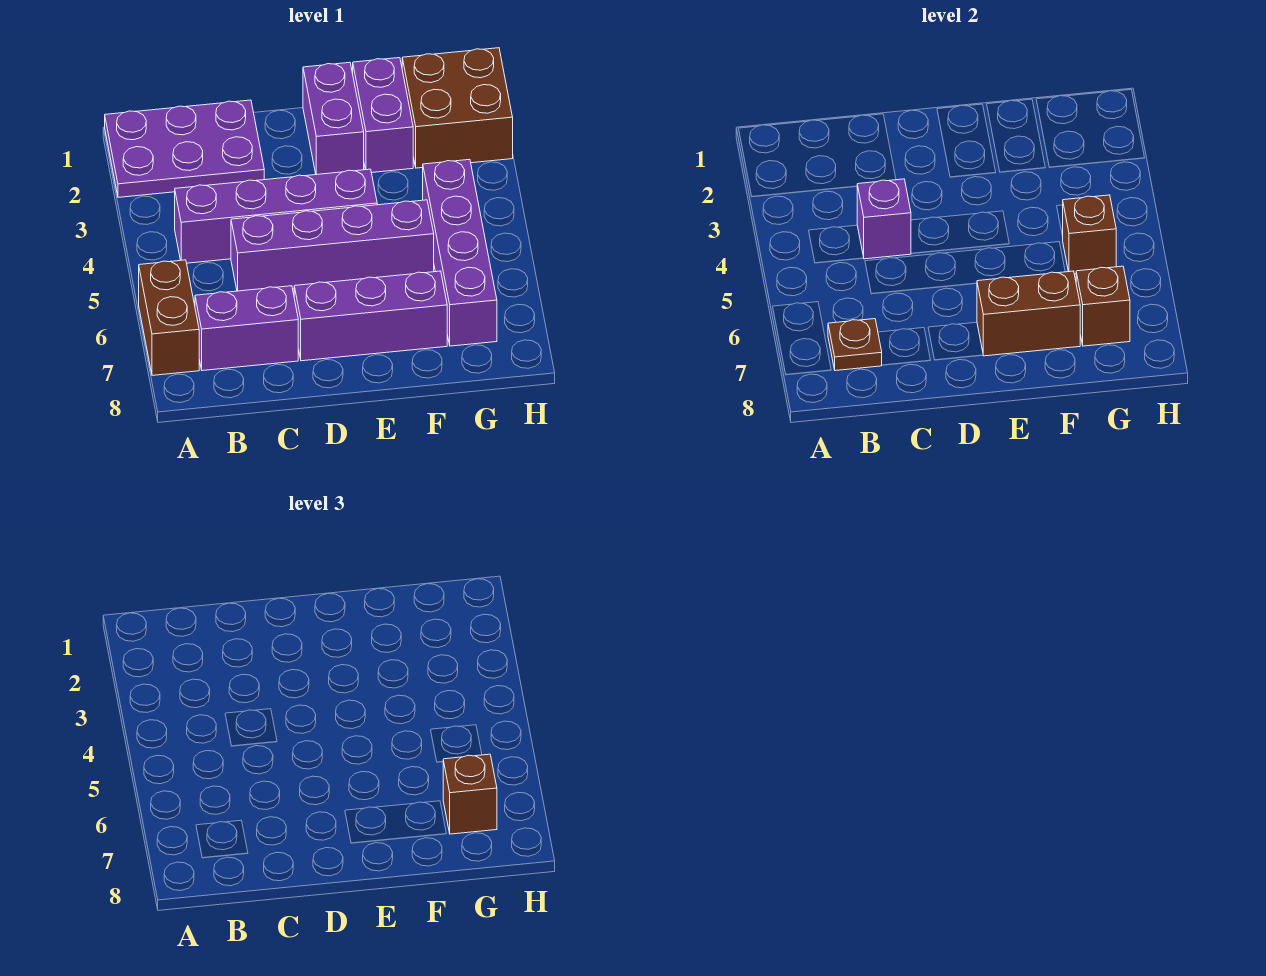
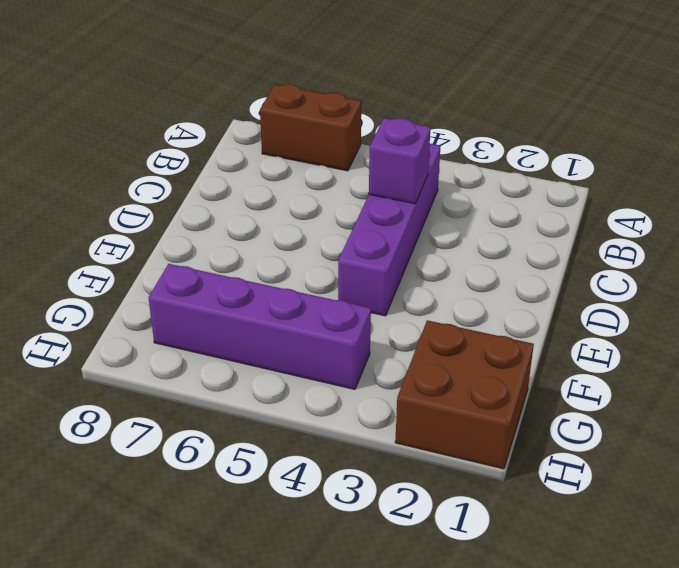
none -> purple 2x3 plate [105,100,264,197]
none -> purple 1x2 brick [195,286,298,371]
none -> purple 1x4 brick [231,200,434,291]

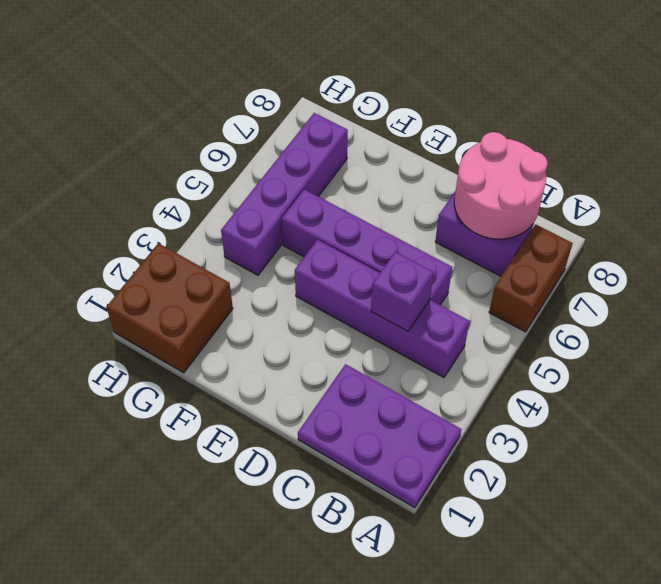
pink 2x2 round brick [454,132,548,239] -> brown 1x1 plate [828,319,882,371]
none -> purple 1x3 brick [294,271,447,361]
none -> purple 1x2 brick [303,62,364,175]
none -> purple 1x2 brick [353,58,413,173]

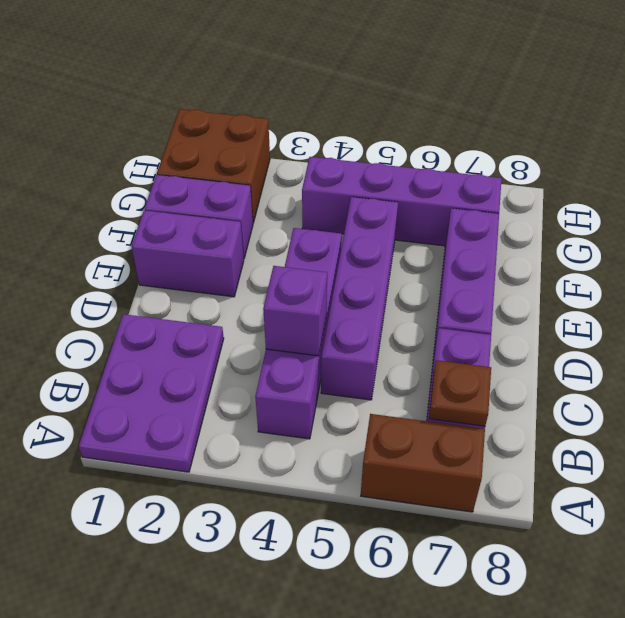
none -> brown 1x2 brick [977,271,1080,356]
none -> brown 1x1 brick [1063,195,1116,274]
none -> brown 1x1 brick [1076,266,1130,346]

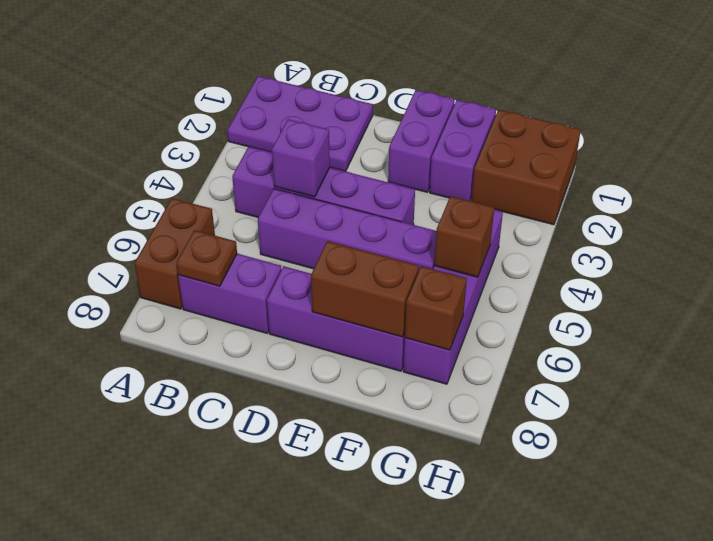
none -> brown 1x1 brick [443,754,497,834]

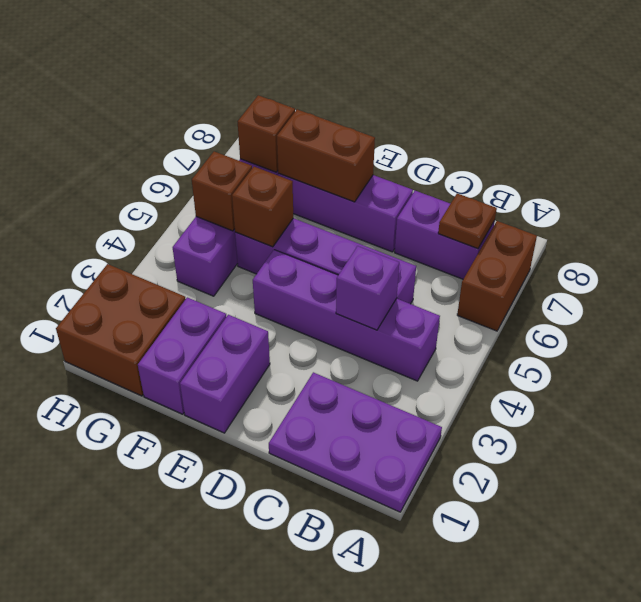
brown 1x1 brick [232,167,293,247] -> brown 1x1 brick moved to [443,754,497,834]

